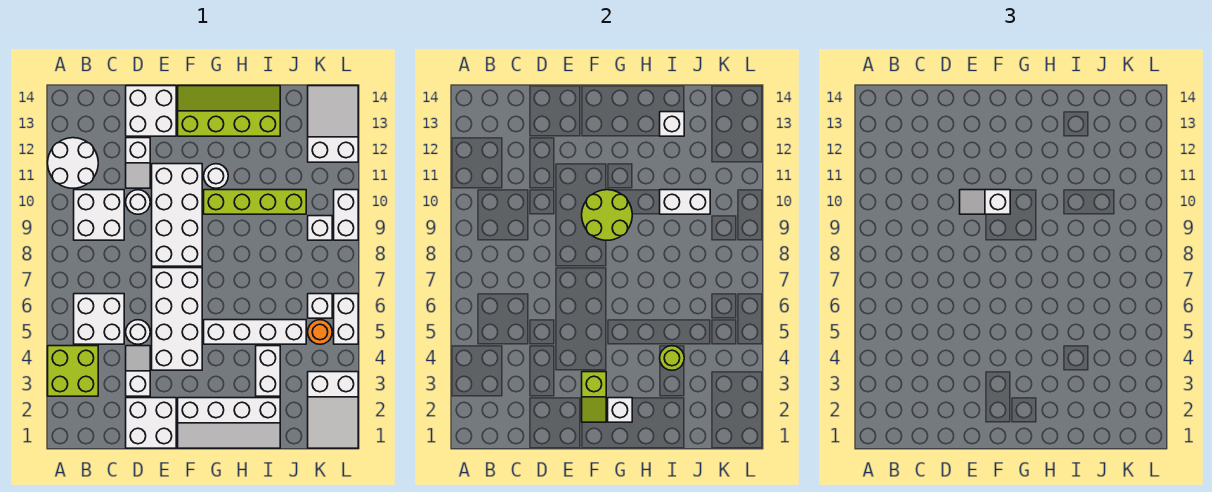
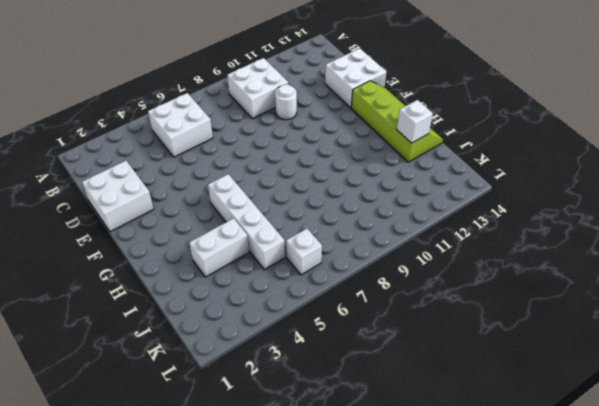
none -> lime 2x2 brick [48,346,98,396]
none -> white 2x2 round brick [48,138,98,188]
none -> white 1x2 slope [126,346,150,396]
none -> white 1x1 round brick [126,320,150,344]

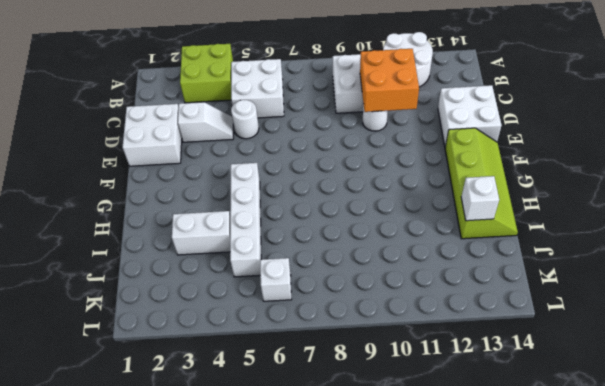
orange 2x2 brick [360,49,419,112] -> none
none -> white 1x2 slope [126,138,150,188]
none -> white 2x4 brick [152,268,202,370]
none -> white 2x4 brick [152,164,202,266]
none -> white 2x4 slope [178,398,280,448]

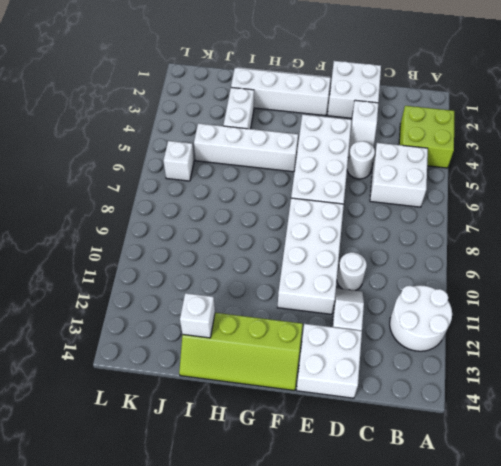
none -> white 2x2 brick [74,190,124,240]
none -> lime 1x4 brick [204,190,306,214]
none -> white 1x1 round brick [204,164,228,188]
none -> white 2x3 slope [308,372,358,448]

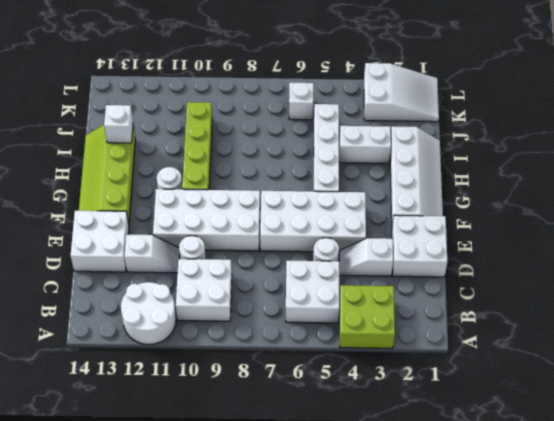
none -> orange 1x1 round brick [308,320,332,344]
none -> white 1x1 brick [308,216,332,240]
none -> white 2x3 slope [308,86,358,162]
none -> white 1x2 brick [334,294,358,344]

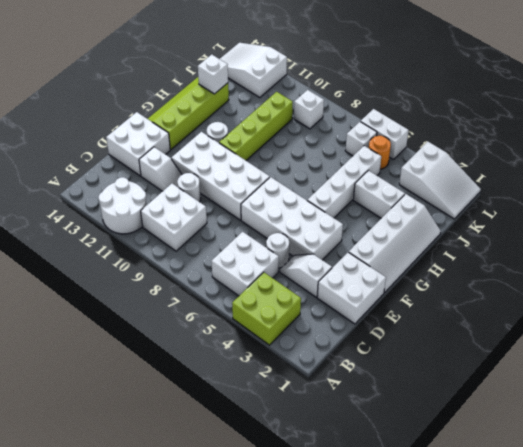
none -> white 1x2 brick [334,190,358,240]
none -> lime 1x2 slope [582,372,606,422]
none -> lime 2x2 round brick [582,190,632,240]
none -> white 1x1 brick [608,398,632,422]

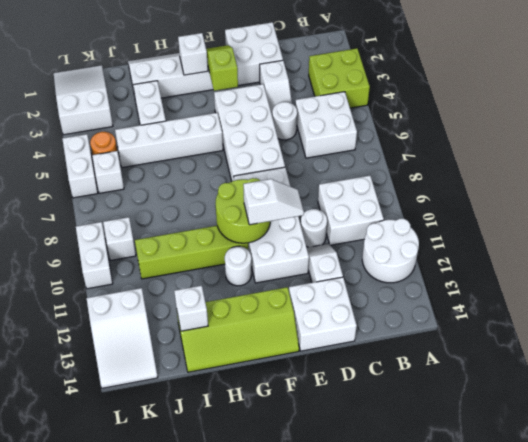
none -> lime 1x1 round brick [660,346,684,370]
none -> white 1x2 brick [660,190,710,214]

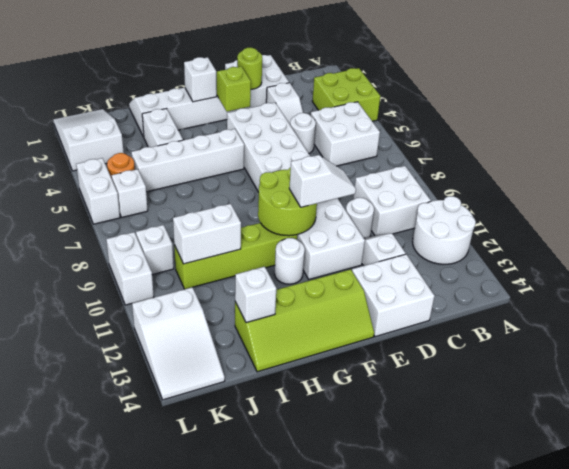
lime 1x1 round brick [237,48,262,89] -> lime 1x1 round brick moved to [660,346,684,370]

